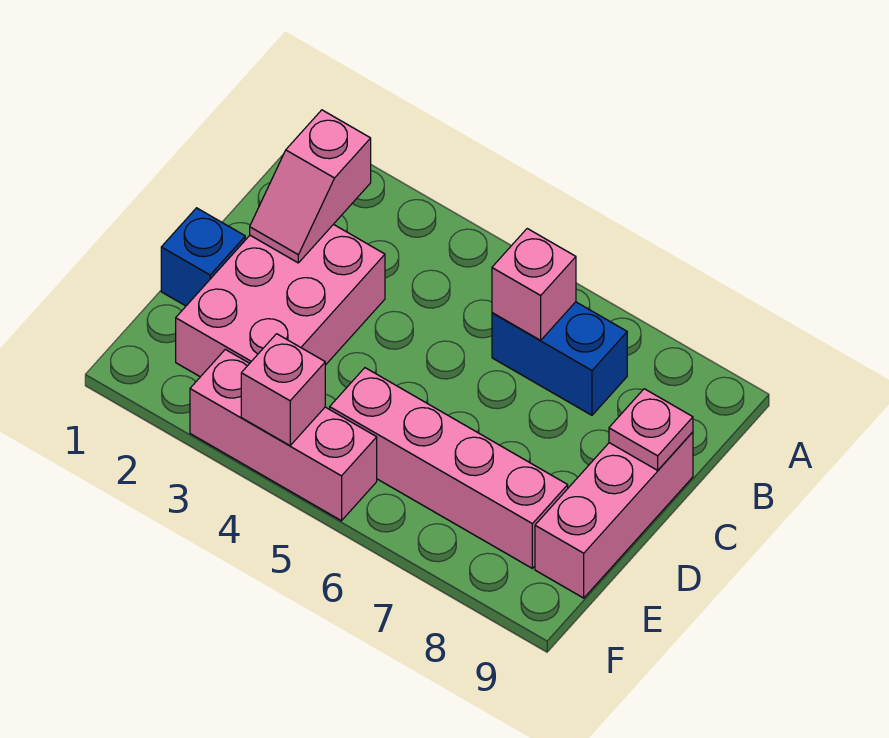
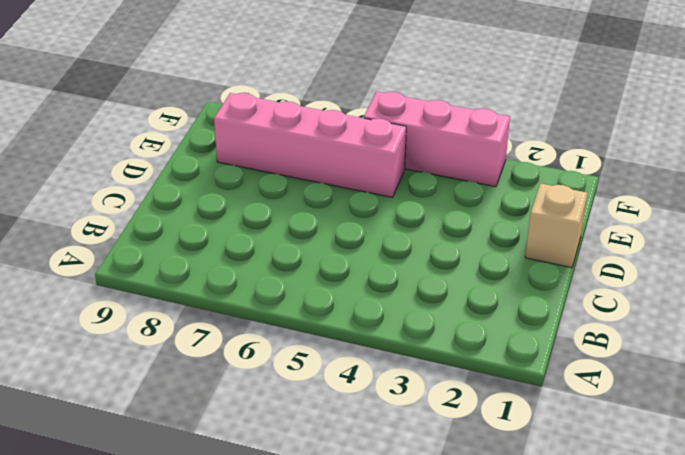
tan 1x1 brick [525,183,587,268] -> blue 1x1 brick [161,208,245,306]
none -> blue 1x2 brick [492,302,627,415]
none -> pink 2x3 brick [176,224,385,377]

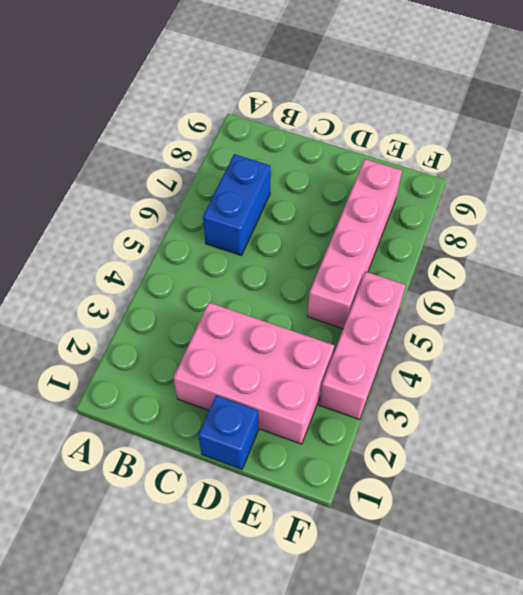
none -> pink 1x3 brick [535,432,693,598]
none -> pink 1x2 slope [250,110,371,263]

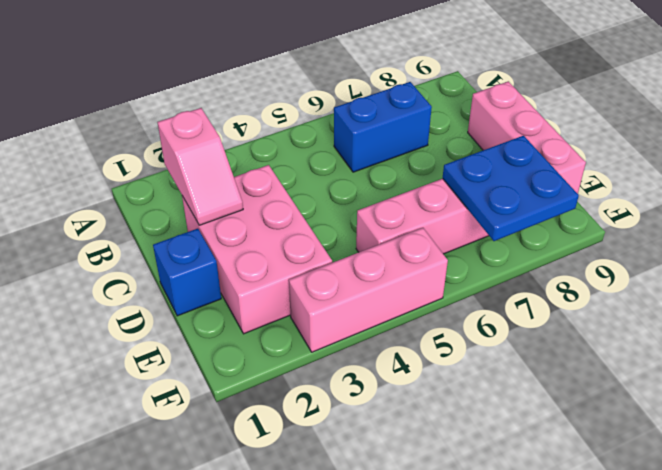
blue 2x2 plate [443,136,579,241] -> none
none -> pink 1x1 brick [492,229,576,340]
none -> pink 1x1 plate [609,389,693,470]

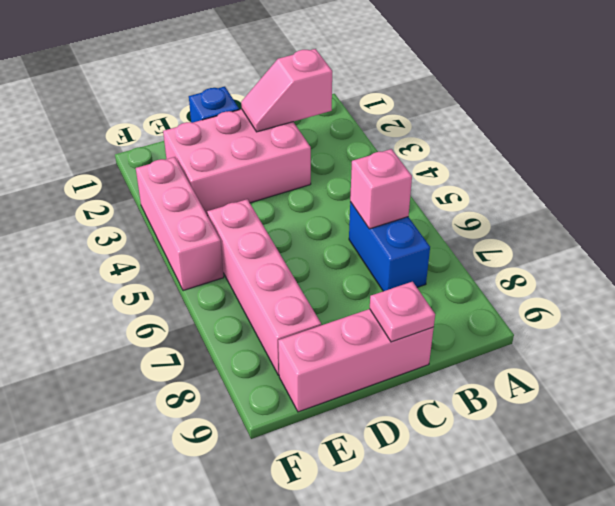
none -> pink 1x1 brick [241,334,325,446]

